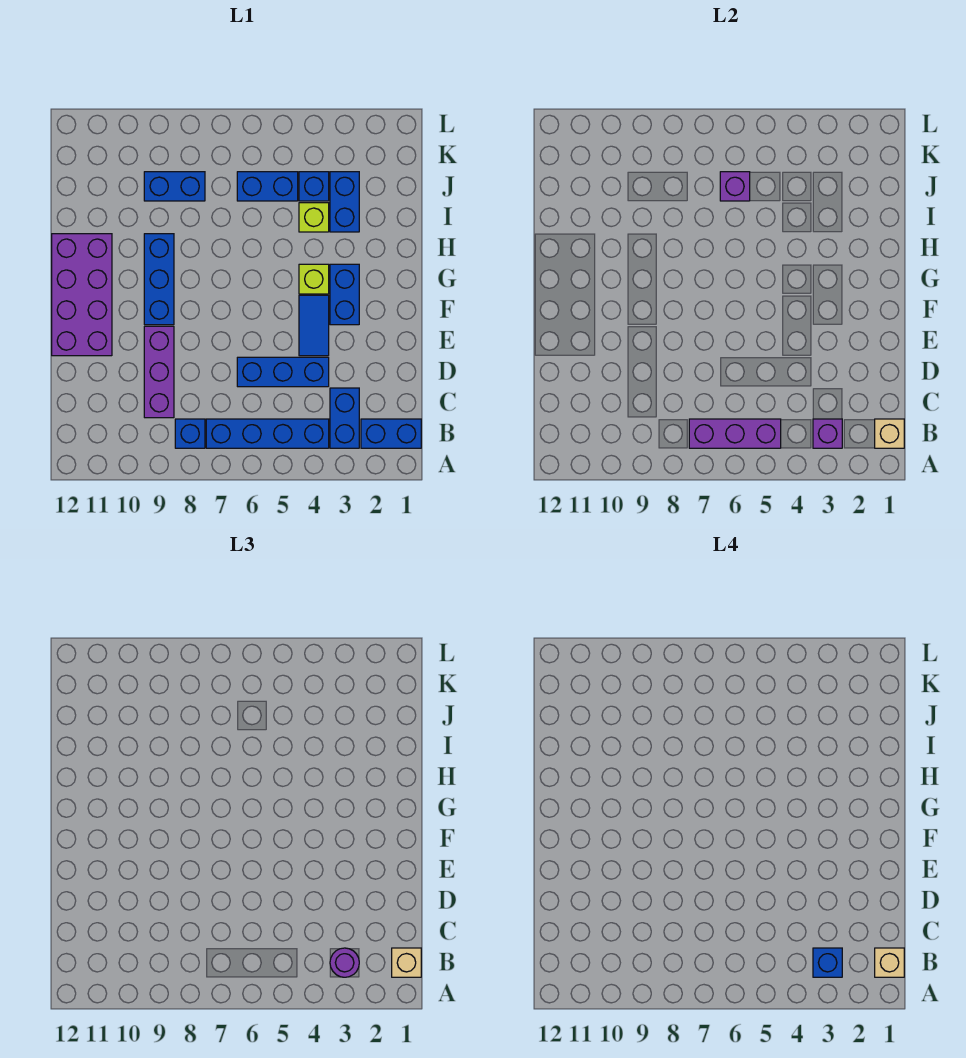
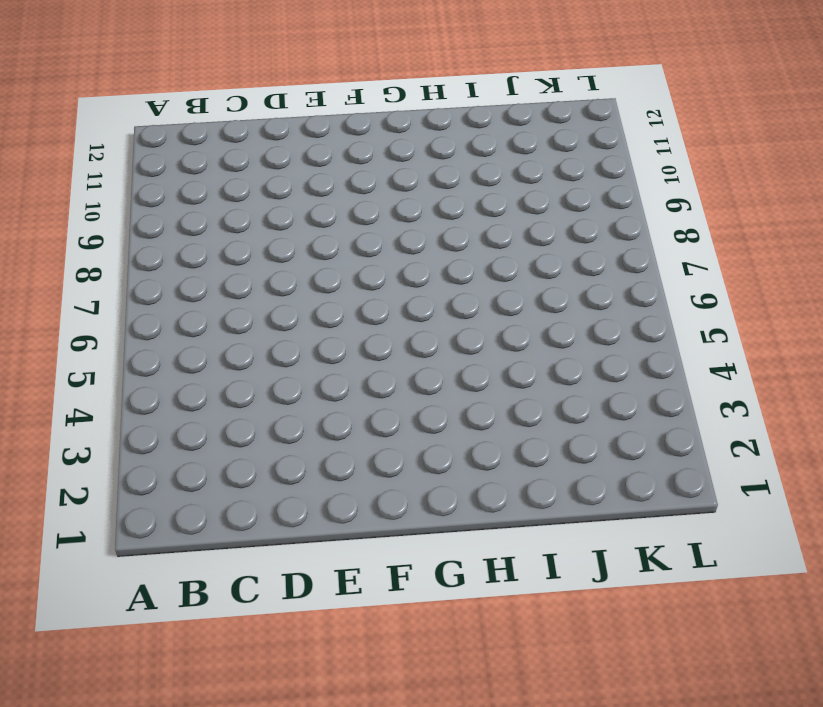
none -> blue 1x2 brick [361,419,421,448]
none -> blue 1x2 brick [330,388,359,448]
none -> blue 1x4 brick [206,419,329,448]

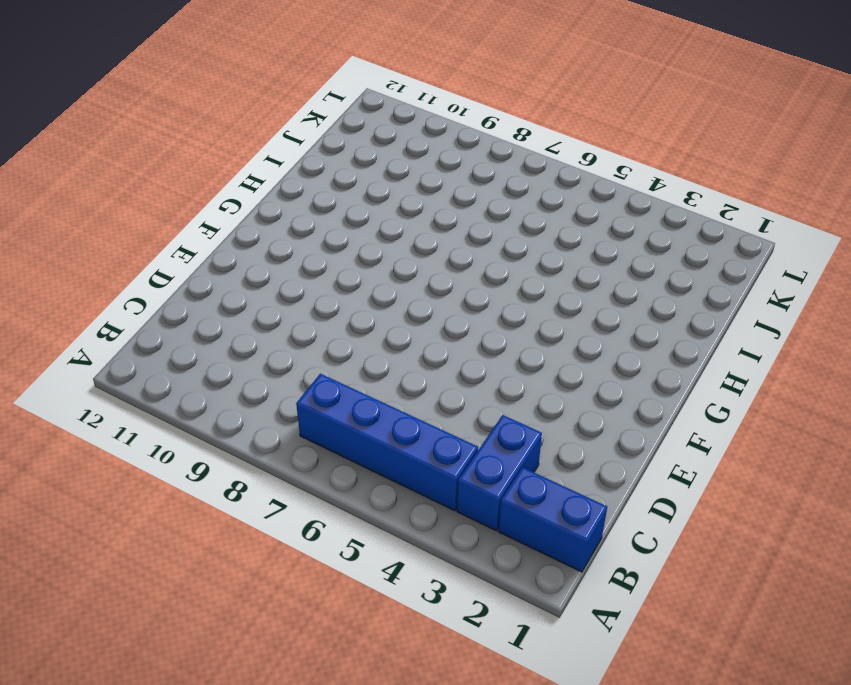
none -> blue 1x1 brick [175,419,205,448]
none -> purple 1x3 brick [144,326,174,418]
none -> blue 1x3 brick [237,357,329,387]

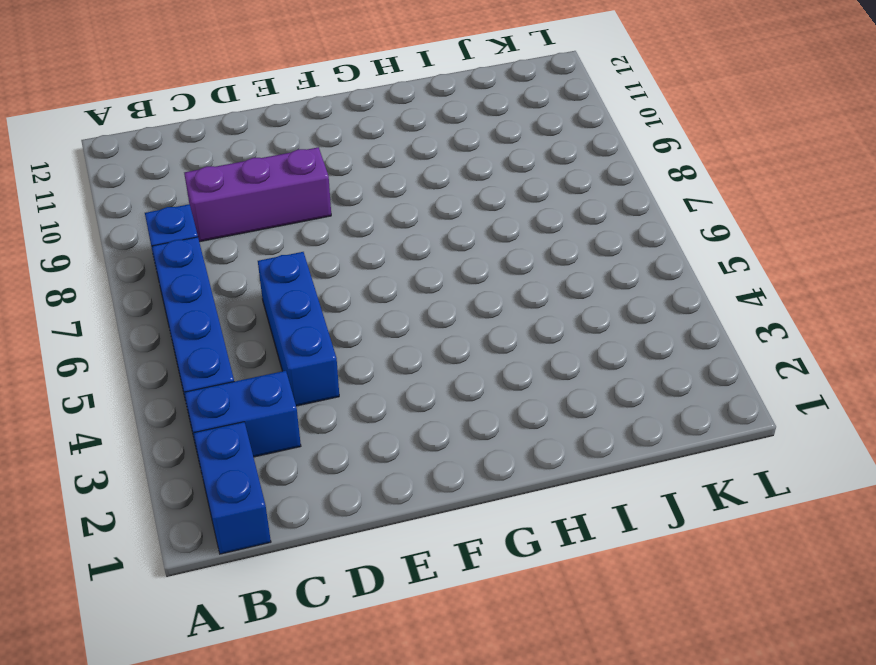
none -> blue 1x2 tile [299,295,329,356]
none -> purple 2x4 brick [52,234,112,356]
none -> blue 1x2 brick [330,264,359,325]

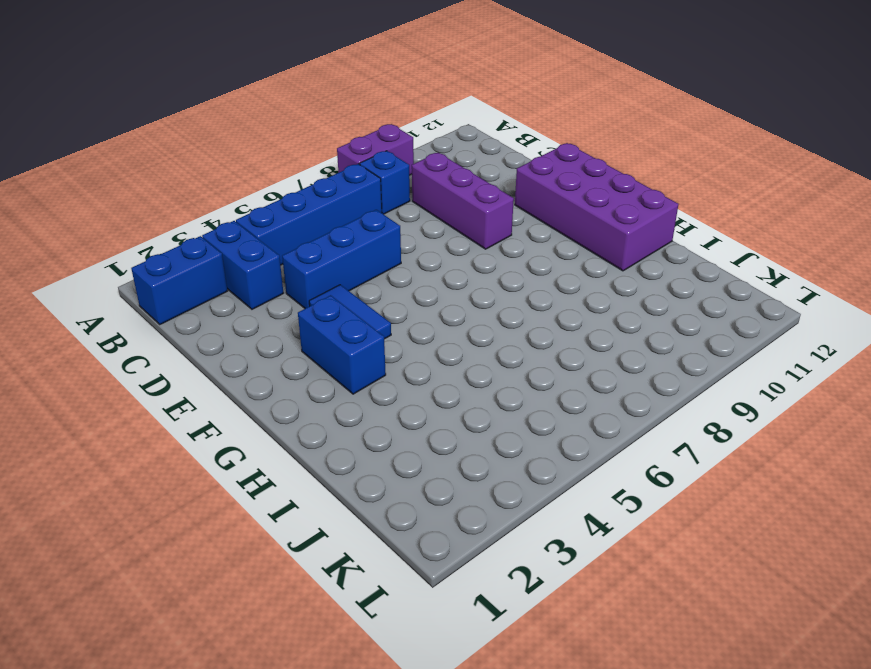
purple 1x2 brick [337,124,414,175] -> none
none -> blue 1x3 brick [144,234,174,325]
none -> lime 1x1 brick [299,264,329,294]
none -> blue 1x2 brick [330,172,359,232]

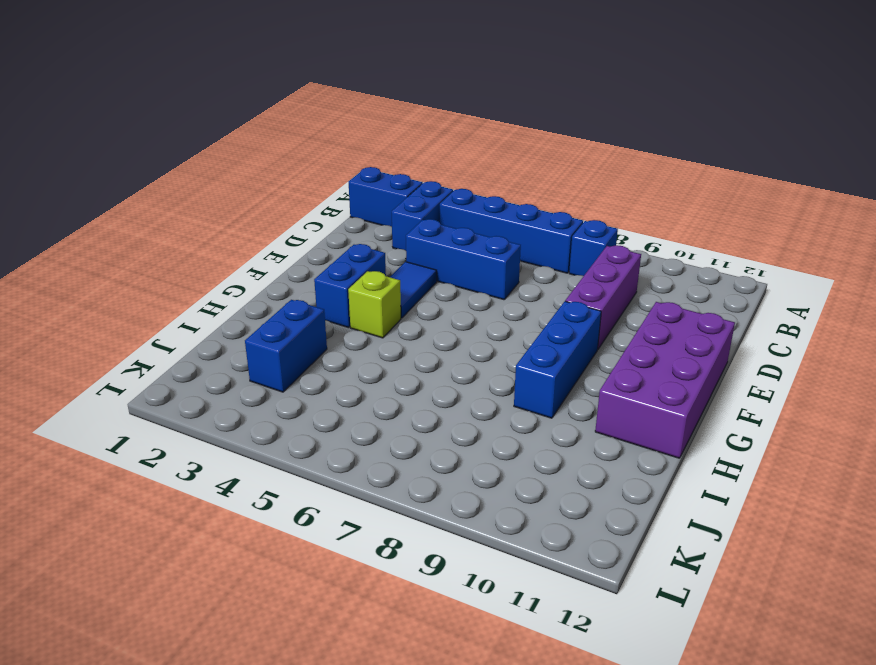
none -> lime 1x1 brick [299,203,329,232]
none -> blue 1x1 brick [299,172,329,201]
none -> blue 1x2 brick [237,172,298,201]

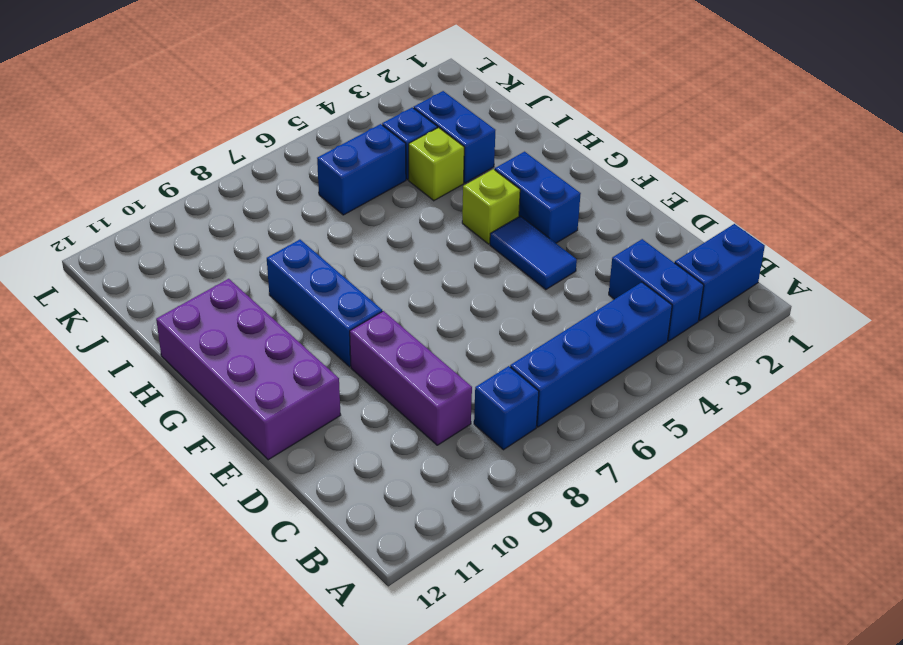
none -> blue 1x3 brick [237,357,329,387]
none -> blue 1x2 brick [144,172,205,201]
none -> tan 1x1 brick [875,419,904,448]

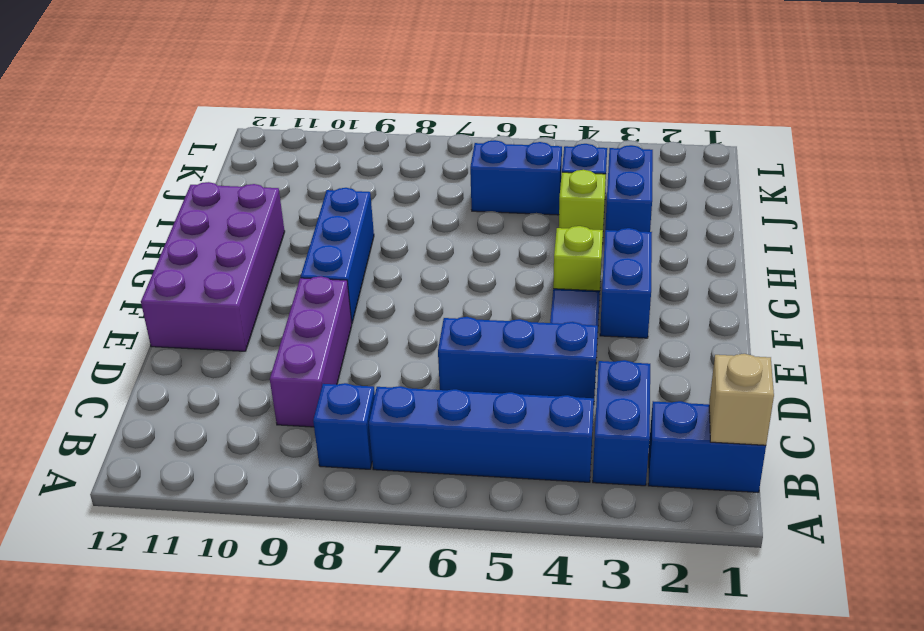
none -> blue 1x2 brick [144,172,205,201]
none -> purple 1x1 brick [813,419,842,448]
none -> purple 1x3 brick [689,419,781,448]

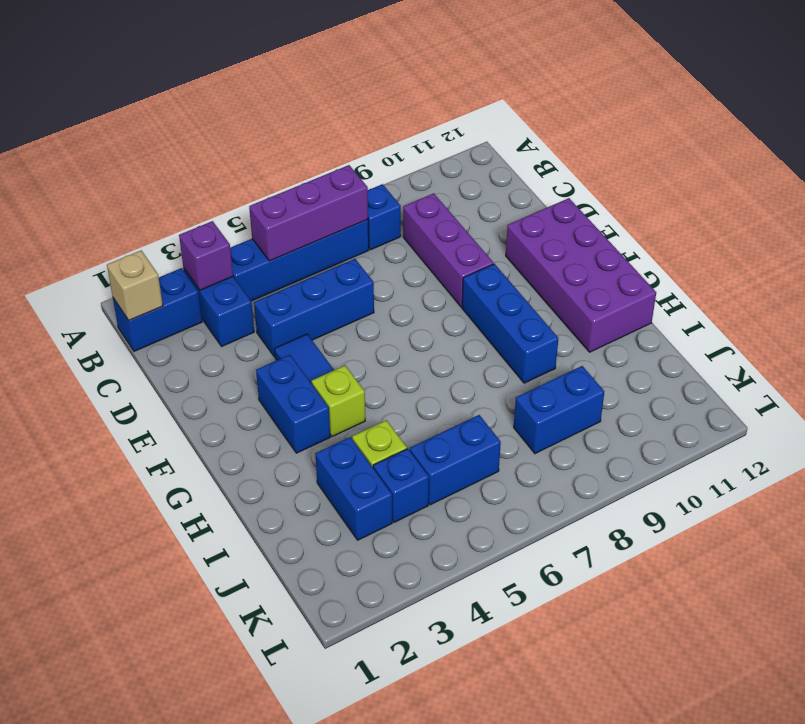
none -> purple 1x1 brick [720,172,750,201]
none -> tan 1x1 brick [392,948,421,977]
none -> purple 1x1 round brick [330,948,359,977]

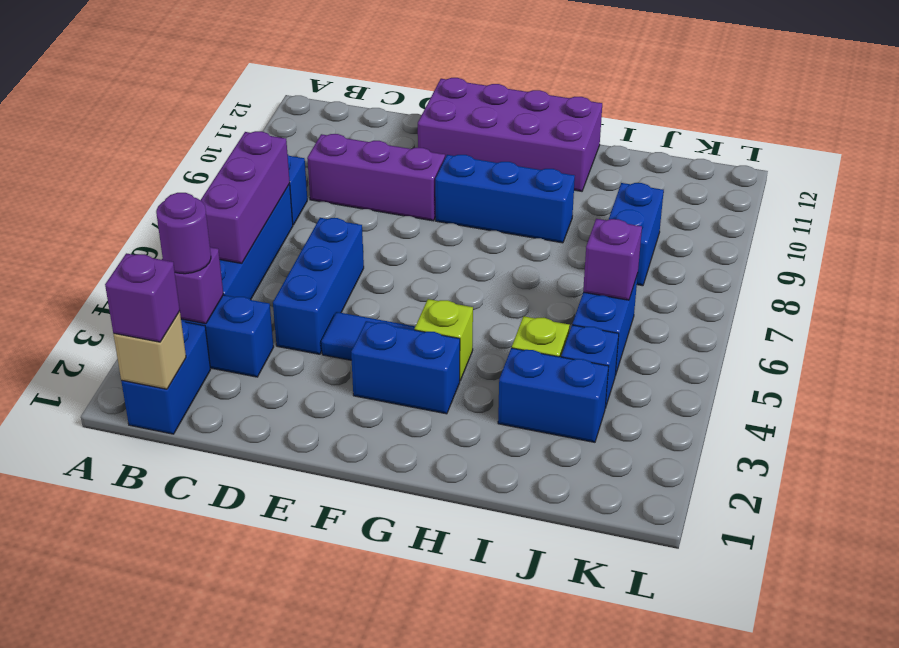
purple 1x1 brick [105,253,180,342] -> tan 1x1 brick [392,948,421,977]
none -> tan 1x1 brick [875,948,904,977]
none -> blue 1x1 brick [813,948,842,977]

